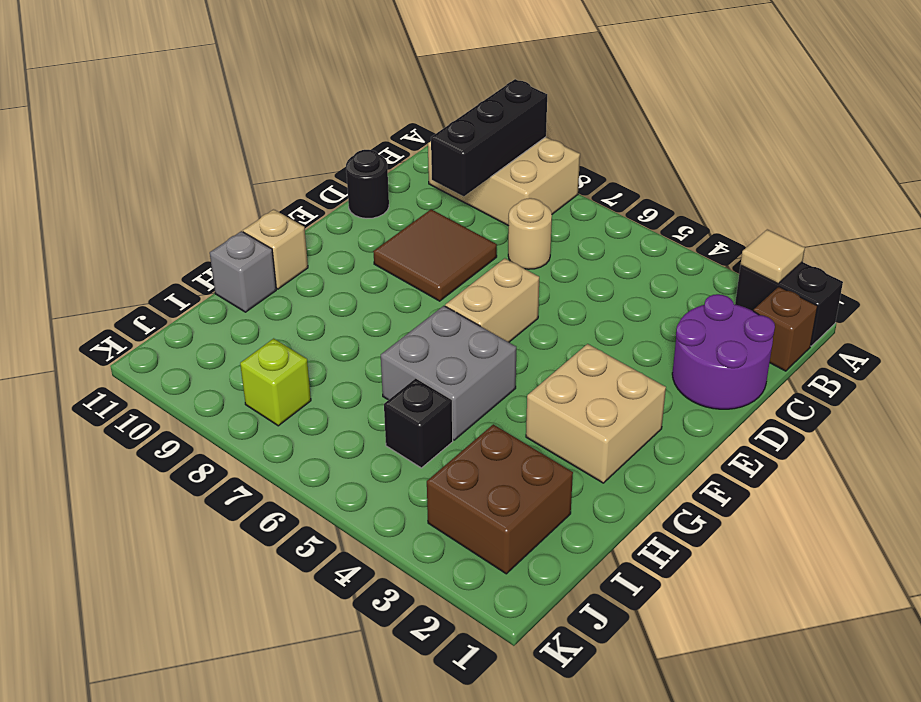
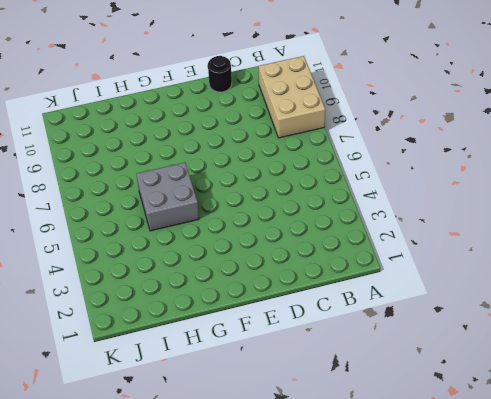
none -> black 1x2 brick [735,262,843,346]
none -> brown 1x1 brick [754,287,818,371]
none -> purple 2x2 round brick [672,294,775,409]

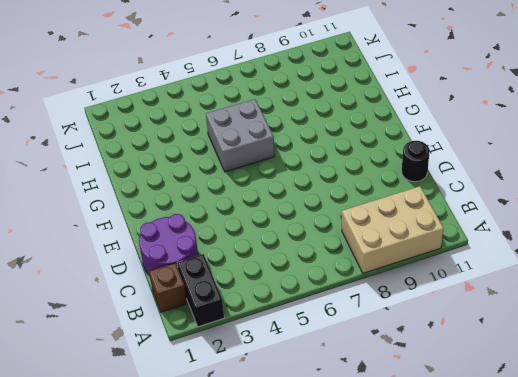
black 1x2 brick [177,254,224,327] -> black 1x2 brick turned to [735,262,843,346]
none -> tan 1x1 round brick [508,198,552,269]
none -> brown 2x2 tile [373,209,497,301]
none -> tan 1x2 brick [445,258,539,342]

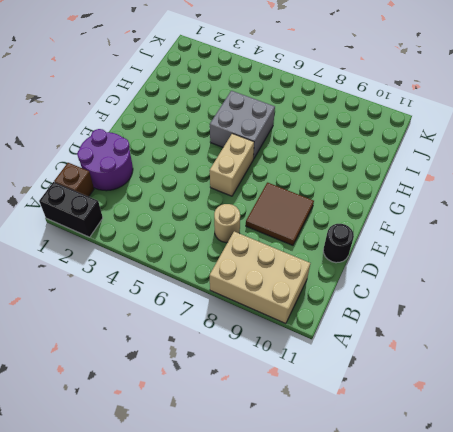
none -> tan 2x2 brick [526,344,666,483]
none -> tan 1x1 brick [243,209,308,289]
none -> grey 1x1 brick [210,231,276,312]

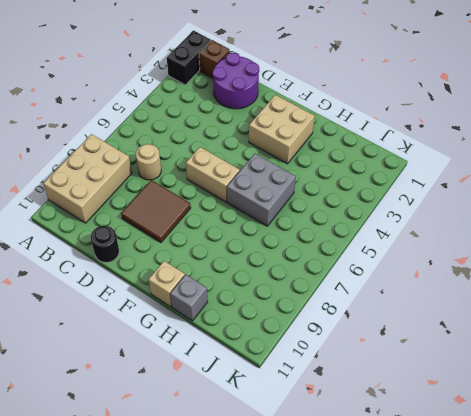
none -> brown 2x2 brick [427,424,573,574]
none -> black 1x1 brick [384,378,453,468]
none -> lime 1x1 brick [240,338,311,426]

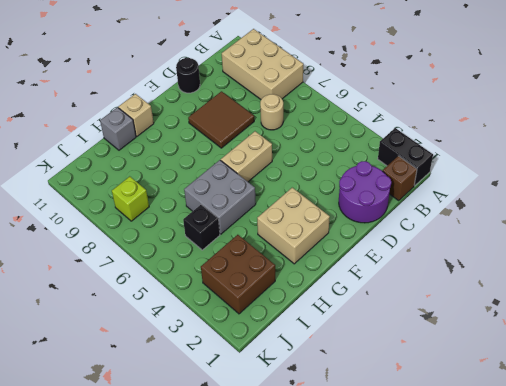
none -> tan 1x1 tile [741,229,805,284]
none -> black 1x3 brick [431,79,547,196]

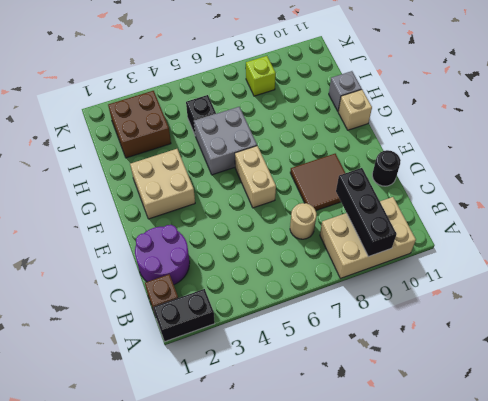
none -> tan 1x1 tile [741,229,805,284]

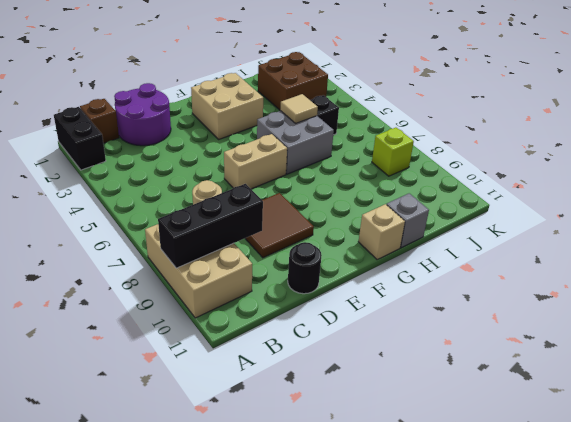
tan 1x1 tile [280,94,318,123] -> tan 1x1 tile moved to [741,229,805,284]

